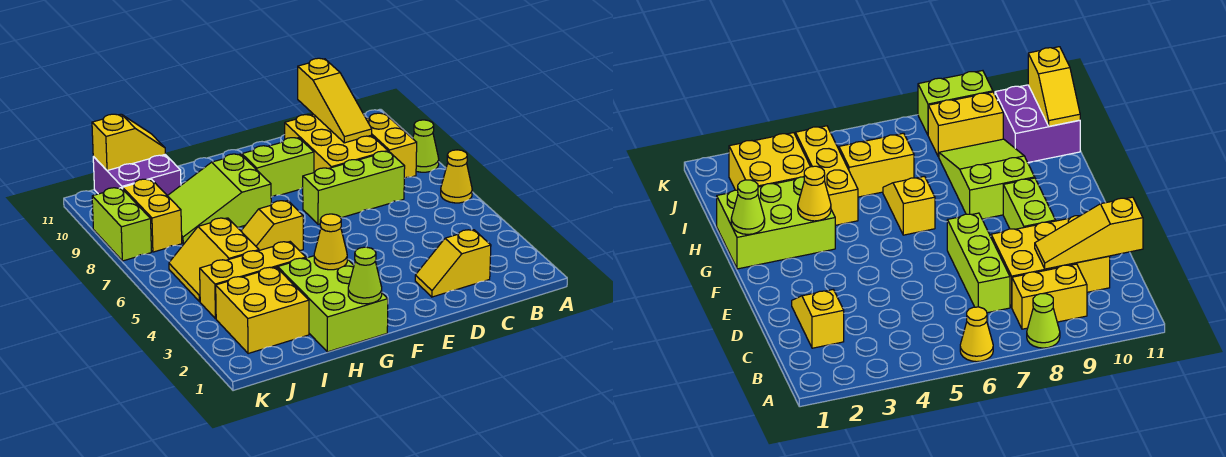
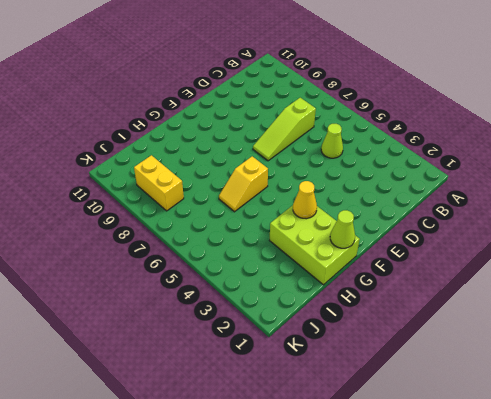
lime 1x1 cone [321,124,343,158] -> lime 1x1 cone moved to [413,120,439,172]
lime 1x3 slope [253,98,316,161] -> lime 1x3 brick [303,151,405,224]
none -> yellow 1x1 cone [441,150,472,203]
none -> yellow 1x2 brick [366,113,417,178]
none -> yellow 1x2 slope [415,230,491,297]

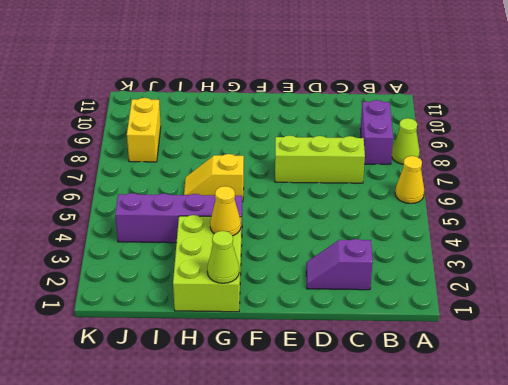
purple 1x2 brick [360,100,393,164] -> yellow 1x2 brick [366,113,417,178]
purple 1x2 slope [306,239,373,290] -> yellow 1x2 slope [415,230,491,297]
purple 1x4 brick [115,193,242,243] -> yellow 1x3 brick [200,242,306,319]
none -> yellow 2x3 brick [285,114,388,173]
none -> lime 1x2 brick [242,138,314,197]
none -> lime 2x3 slope [168,154,271,243]

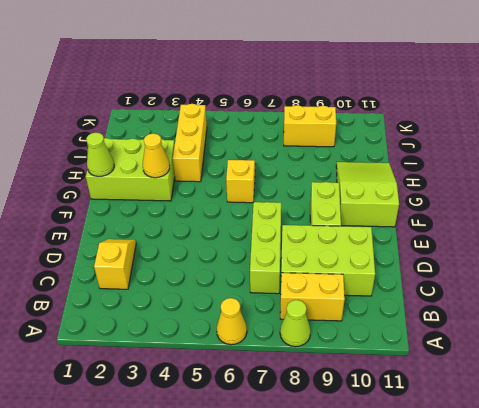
lime 2x3 brick [281,225,375,296] -> yellow 2x3 brick [285,114,388,173]
lime 2x3 slope [336,162,399,227] -> lime 2x3 slope moved to [168,154,271,243]
none -> yellow 2x2 brick [216,267,309,354]
none -> yellow 2x2 slope [169,218,259,301]
none -> purple 2x2 brick [93,155,181,196]

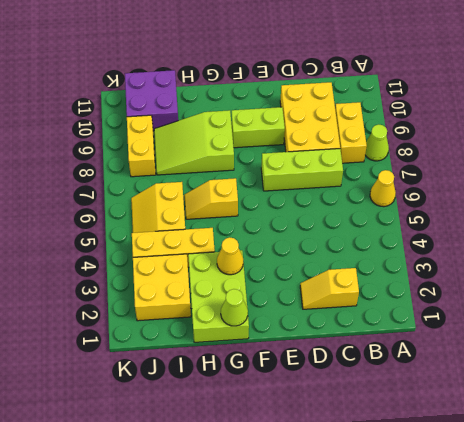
none -> lime 1x2 brick [92,188,151,261]
none -> yellow 1x3 slope [298,58,372,143]
none -> yellow 1x2 slope [92,114,165,171]

